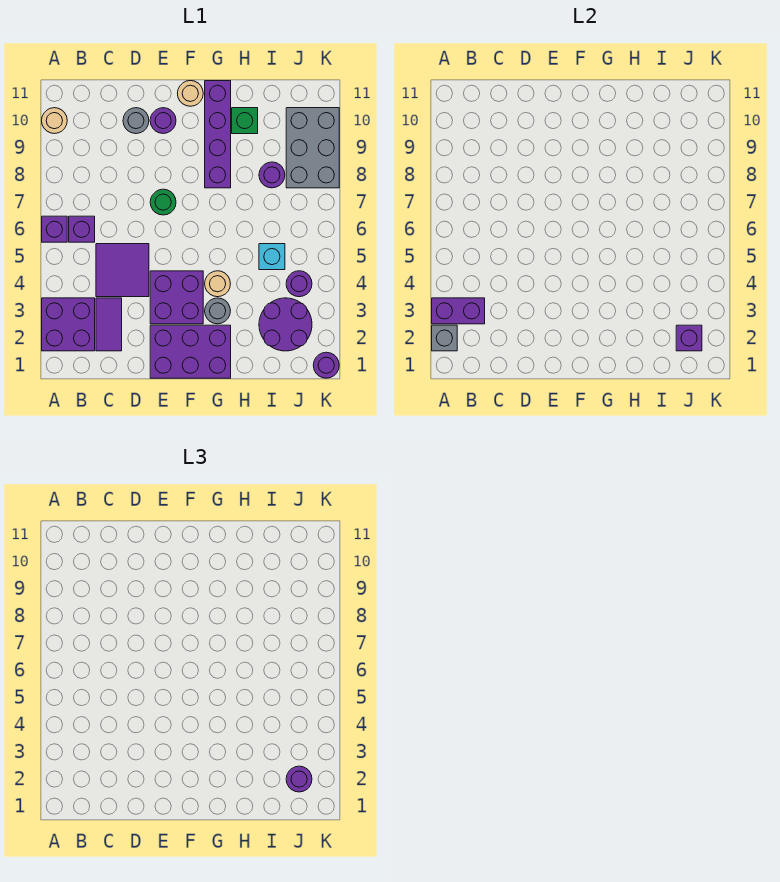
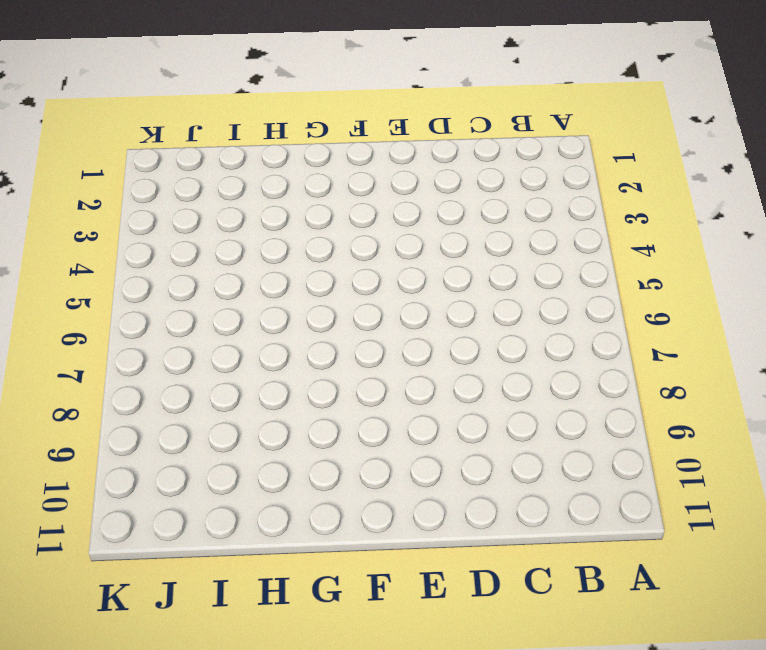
none -> purple 2x2 brick [42,298,95,351]
none -> purple 1x1 brick [42,216,67,242]
none -> tan 1x1 round brick [42,108,67,134]

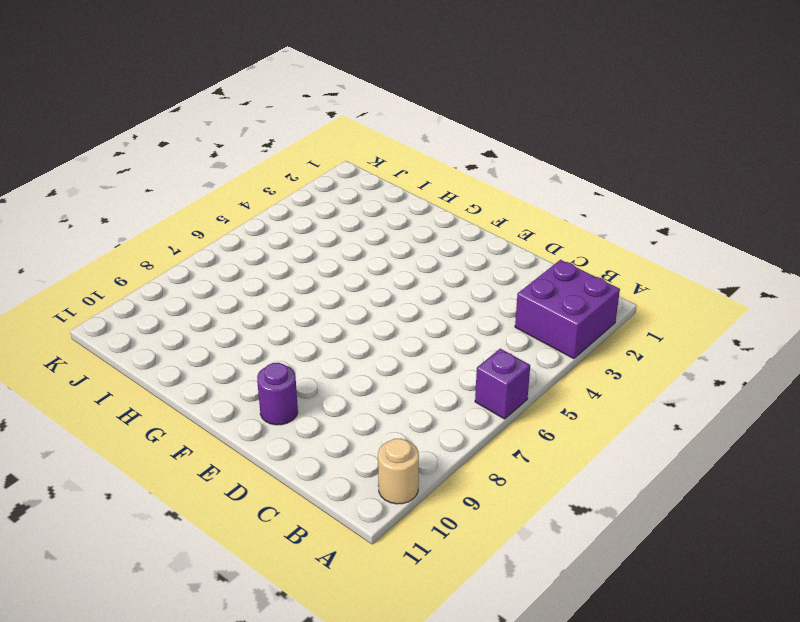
none -> purple 1x1 brick [69,216,95,242]
none -> purple 1x2 tile [96,298,122,351]
none -> purple 2x2 tile [96,244,149,297]

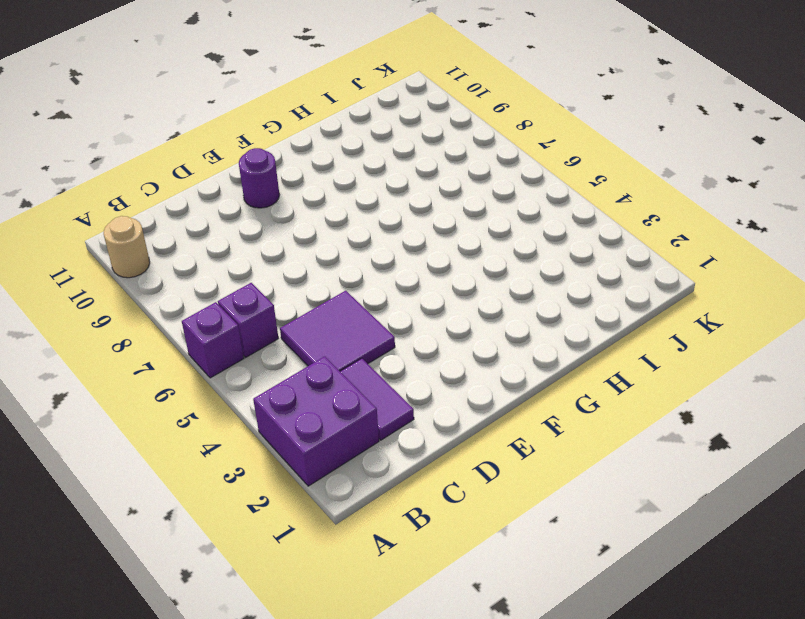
none -> grey 1x1 round brick [123,108,149,134]
none -> purple 2x3 brick [150,325,231,378]
none -> purple 2x2 brick [150,271,203,324]

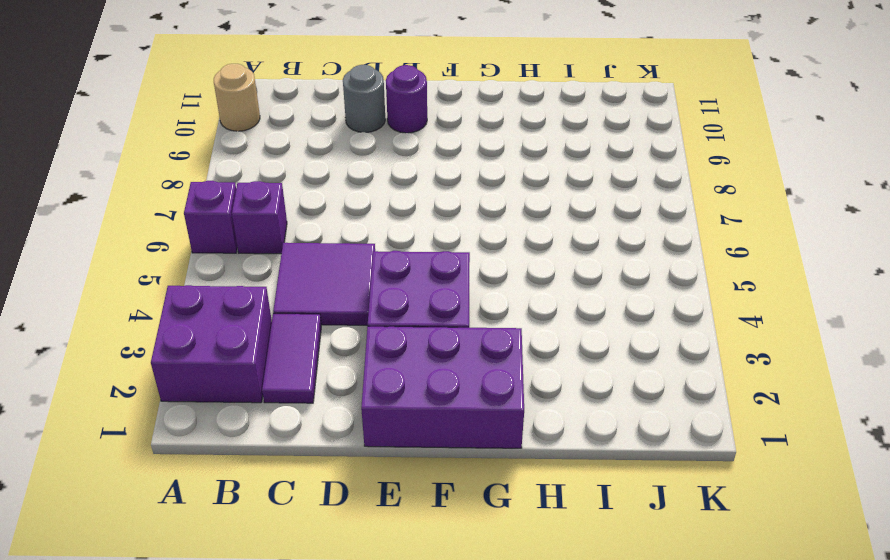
none -> green 1x1 round brick [150,189,176,215]
none -> tan 1x1 round brick [177,81,203,106]
none -> grey 1x1 round brick [205,298,230,324]

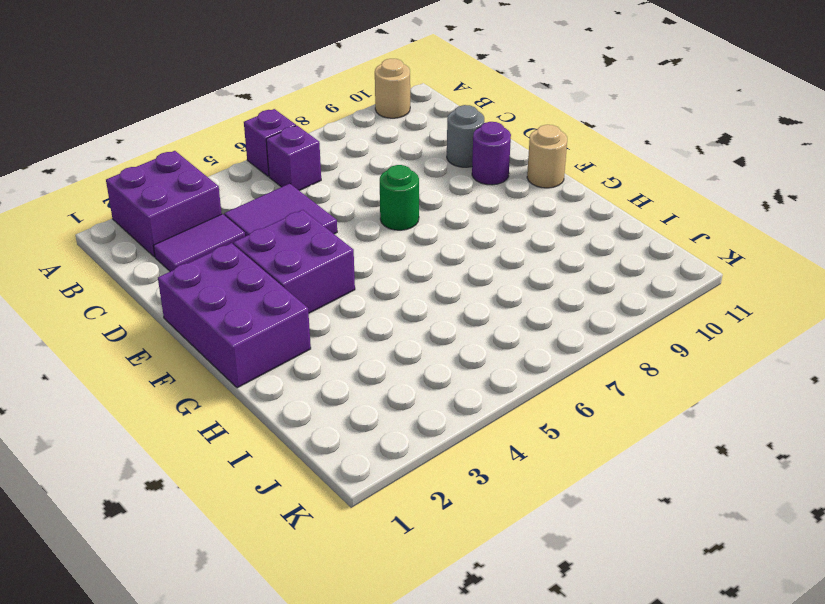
none -> grey 1x1 round brick [205,298,230,324]
none -> tan 1x1 round brick [205,271,230,297]
none -> purple 1x4 brick [205,81,231,188]

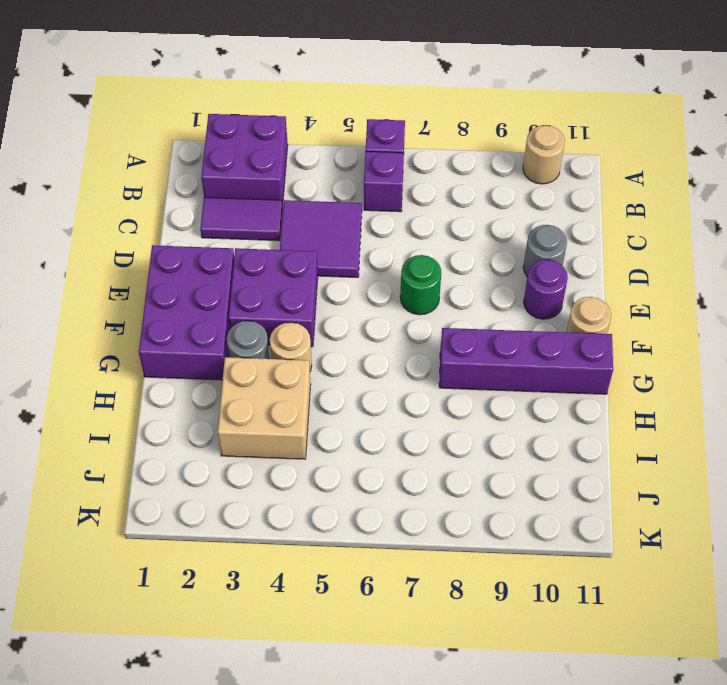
tan 2x2 brick [218,357,311,459] -> purple 2x2 round brick [259,298,312,351]
none -> green 1x1 brick [232,108,258,134]
none -> cyan 1x1 brick [259,244,285,270]
none -> purple 1x1 round brick [259,162,285,188]

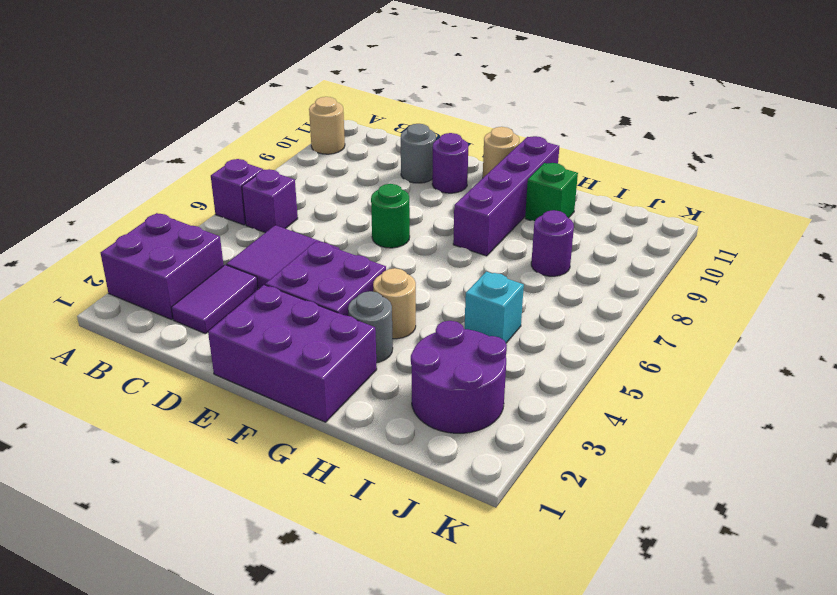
none -> purple 1x1 round brick [286,271,312,297]
none -> grey 2x3 brick [286,108,339,188]
none -> purple 1x1 round brick [313,352,339,378]

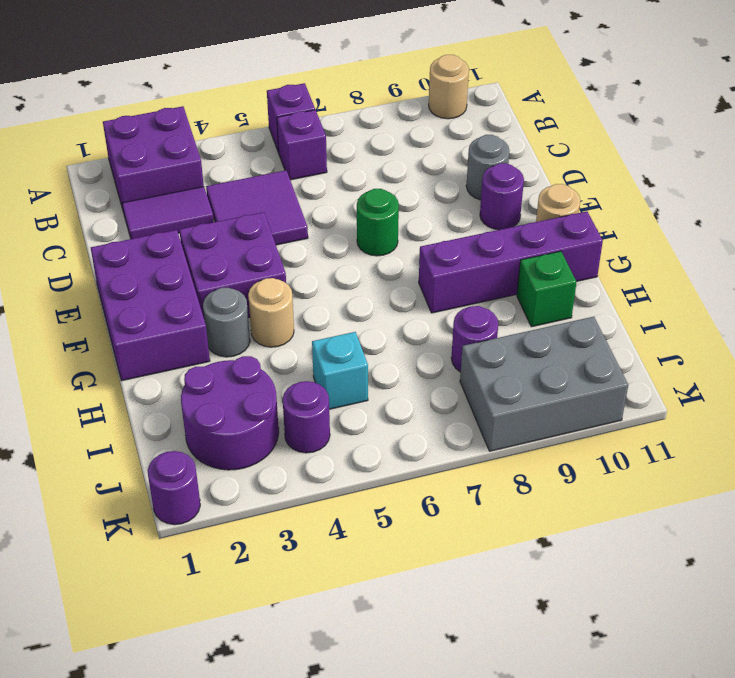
none -> grey 1x1 brick [432,325,457,351]
none -> purple 1x2 brick [432,298,485,324]
none -> purple 1x1 brick [676,325,702,351]

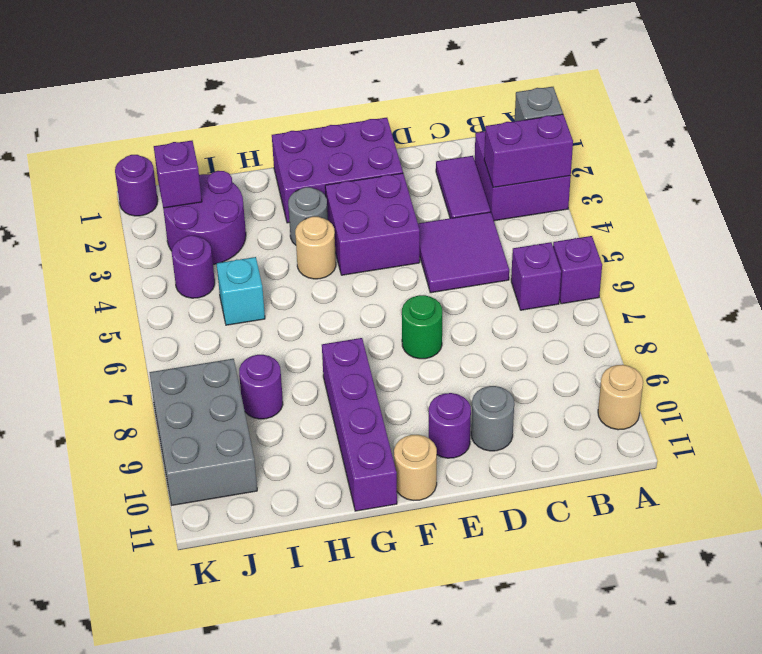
none -> green 1x1 brick [232,108,258,134]
none -> purple 1x1 round brick [286,766,312,792]

